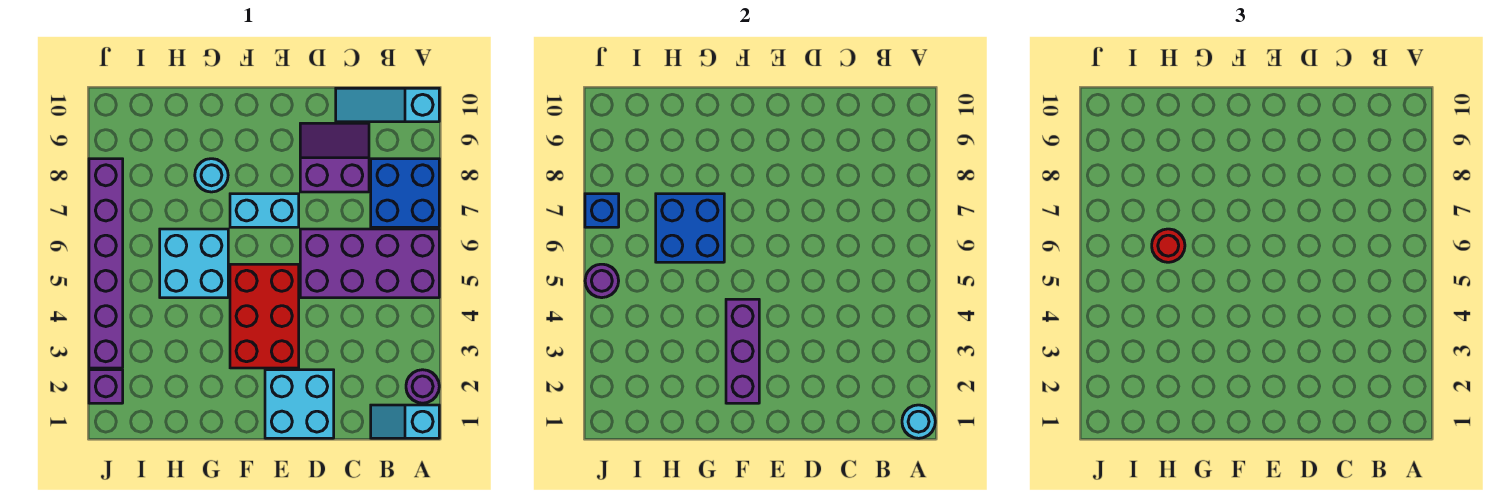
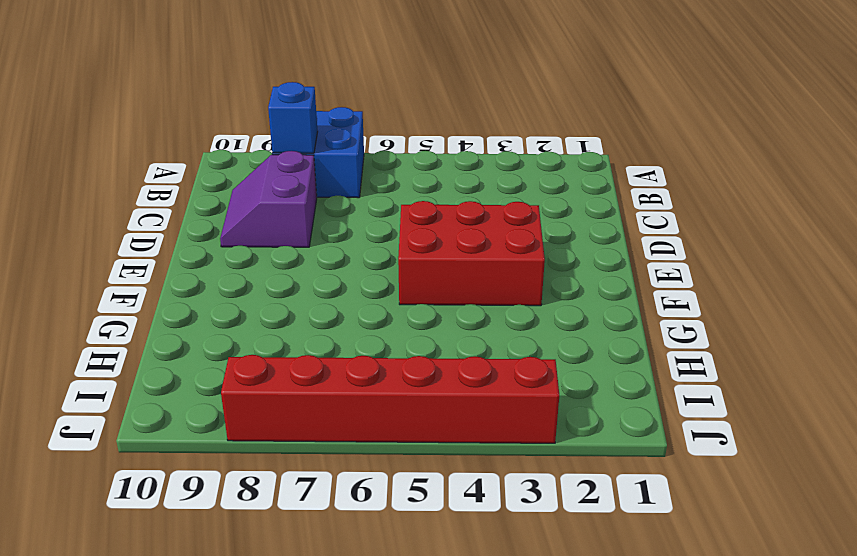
blue 1x1 brick [268,82,318,153] -> blue 1x1 brick moved to [585,194,619,227]
red 1x6 brick [221,355,559,443] -> purple 1x6 brick [89,159,123,368]
none -> cyan 1x2 slope [371,405,439,438]
none -> purple 1x1 round brick [406,370,439,403]
none -> purple 2x4 brick [300,229,439,298]

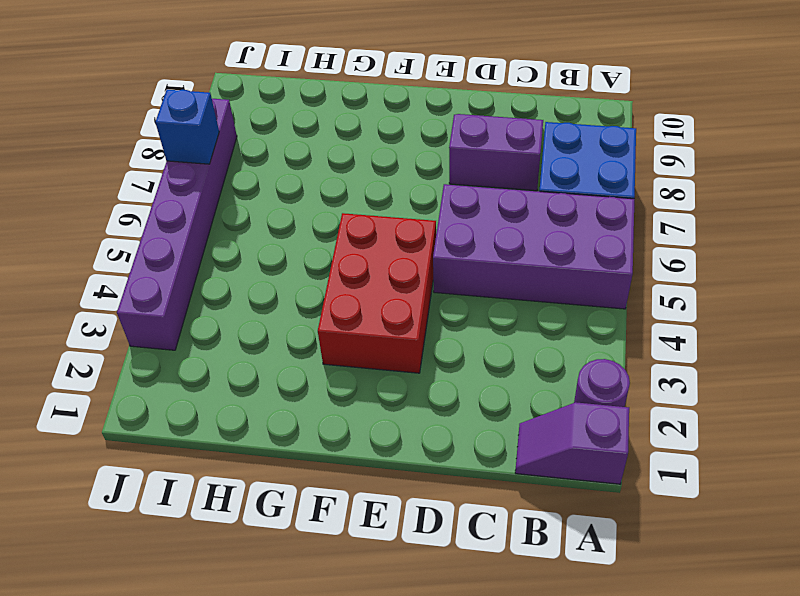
purple 1x2 slope [515,402,629,484] -> cyan 1x2 slope [371,405,439,438]
none -> cyan 1x3 slope [336,88,439,122]
none -> cyan 2x2 brick [265,370,334,438]
none -> cyan 1x2 brick [230,194,299,227]

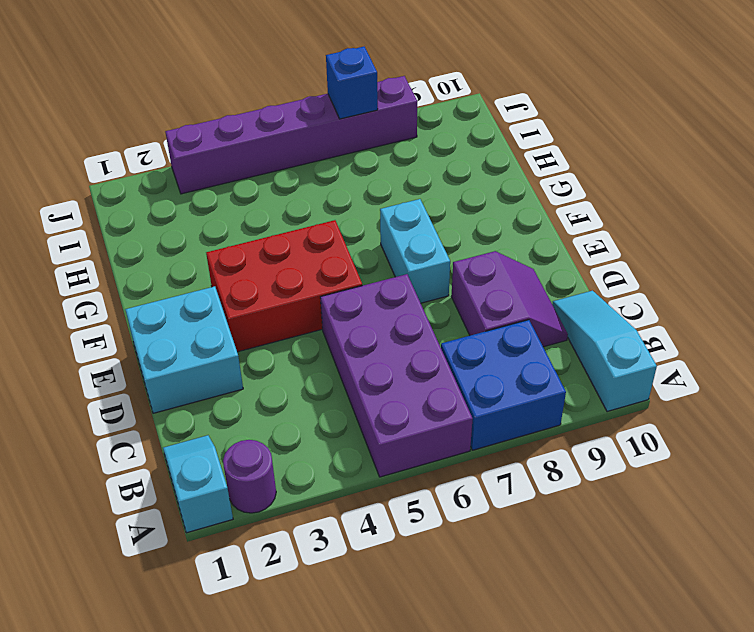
none -> cyan 2x2 brick [160,229,228,298]
none -> cyan 1x1 round brick [195,159,228,192]
none -> purple 1x1 brick [89,370,123,403]

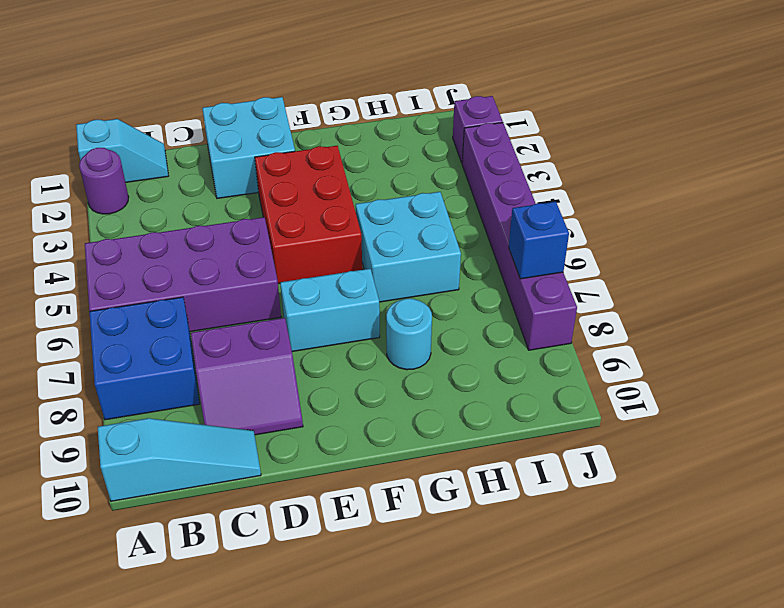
none -> cyan 1x1 round brick [902,405,935,438]
none -> purple 1x3 brick [726,299,759,403]
none -> blue 2x2 brick [656,194,724,262]

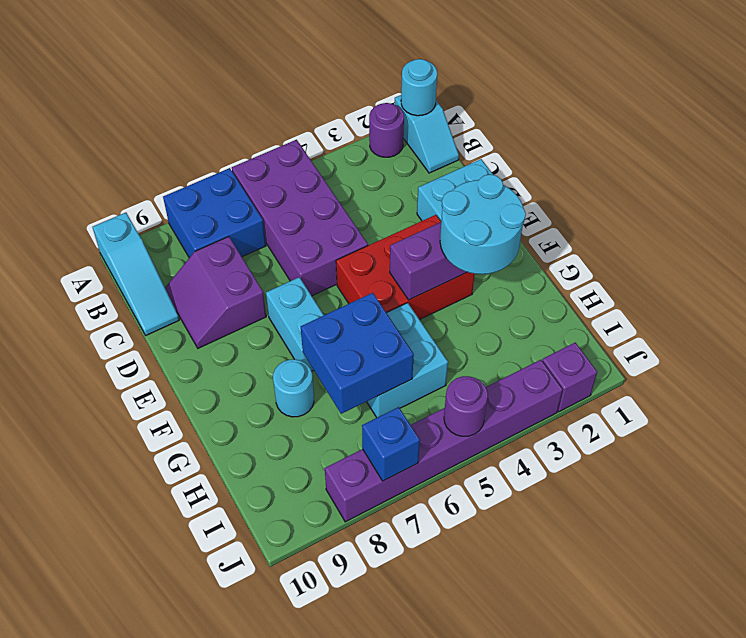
cyan 2x2 round brick [440,174,526,274] -> none
none -> red 1x1 round brick [1152,229,1185,262]

